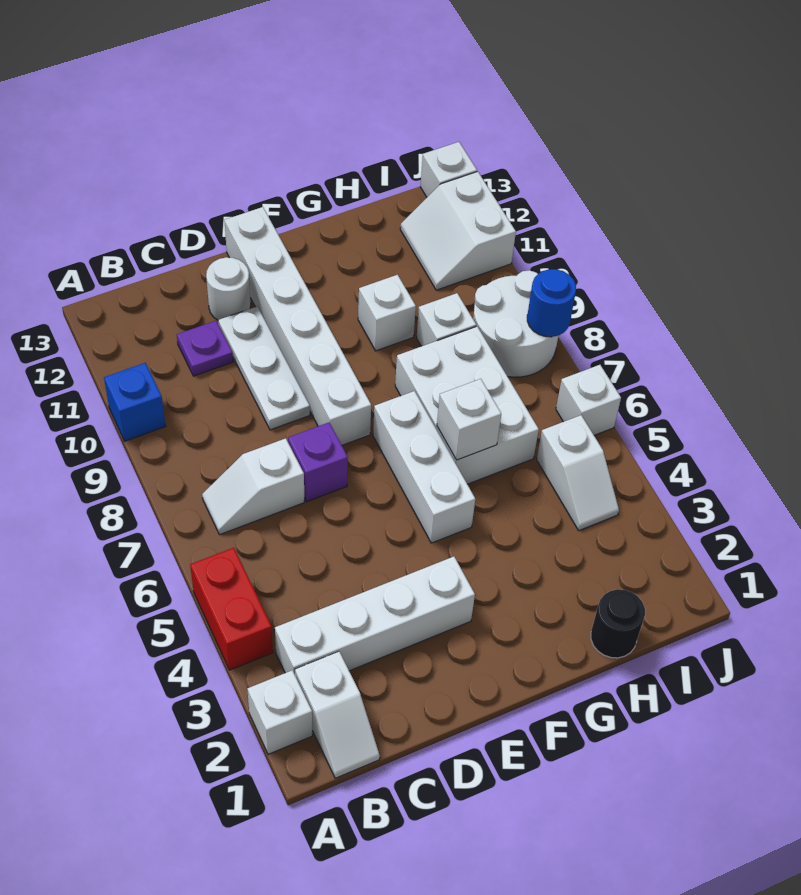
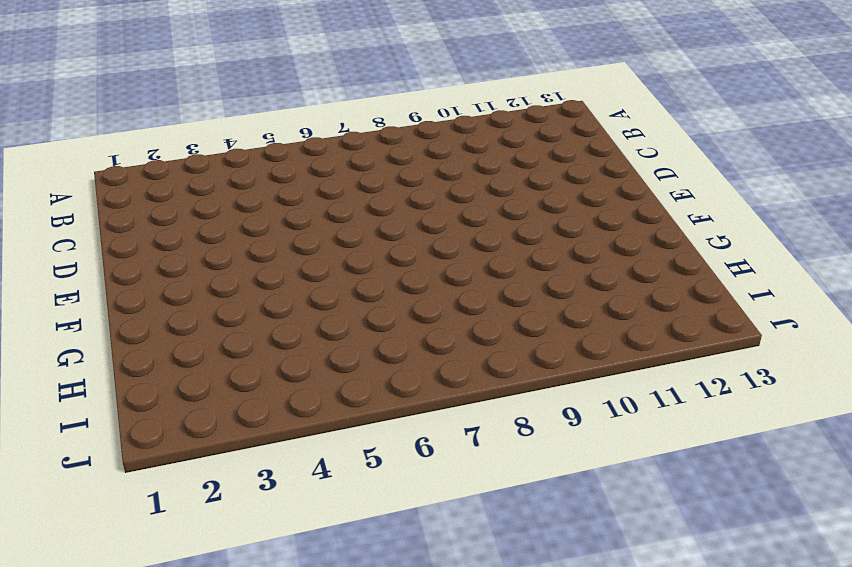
none -> white 1x1 brick [247,670,312,754]
none -> red 1x2 brick [190,548,273,670]
none -> blue 1x1 brick [104,363,165,441]

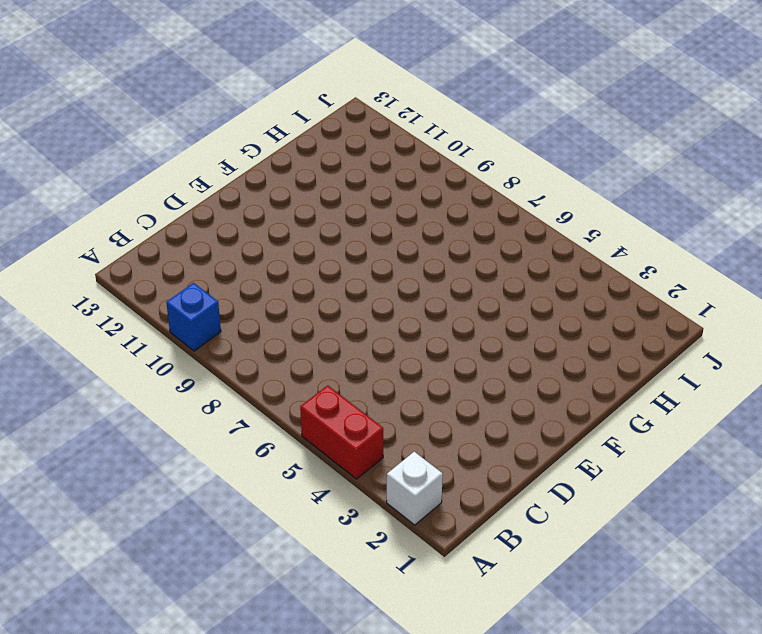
none -> white 1x2 slope [295,652,380,778]
none -> white 1x4 brick [275,557,475,674]
none -> white 1x2 slope [202,438,304,535]

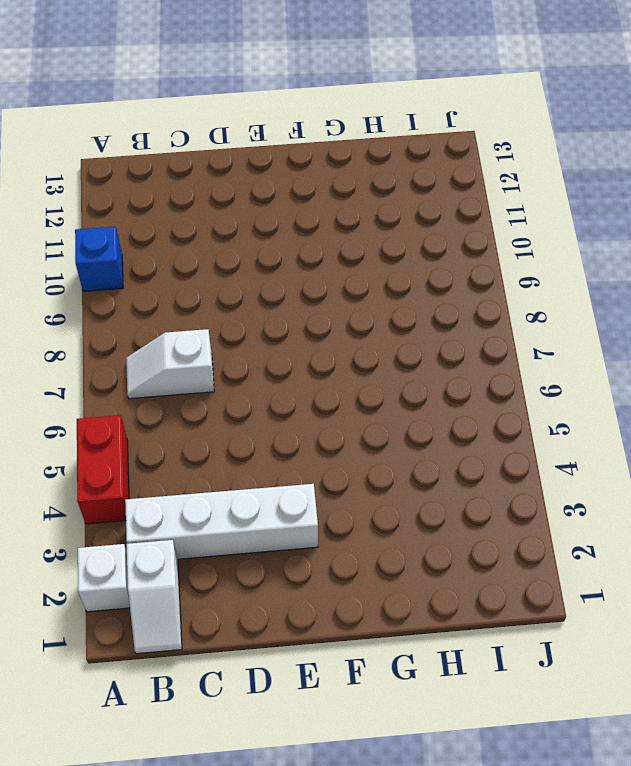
none -> purple 1x1 plate [177,321,233,376]
none -> purple 1x1 brick [288,423,348,501]
none -> white 1x3 plate [218,306,310,430]

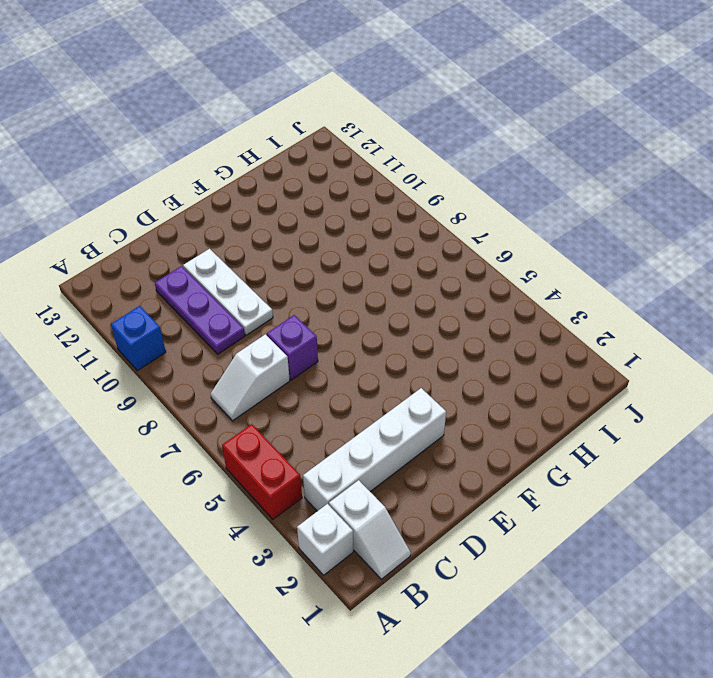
purple 1x3 plate [155,266,245,354] -> purple 1x1 plate [177,321,233,376]
none -> white 1x1 round brick [206,257,251,320]
none -> white 1x6 brick [224,207,371,445]
none -> white 1x3 brick [373,391,475,543]

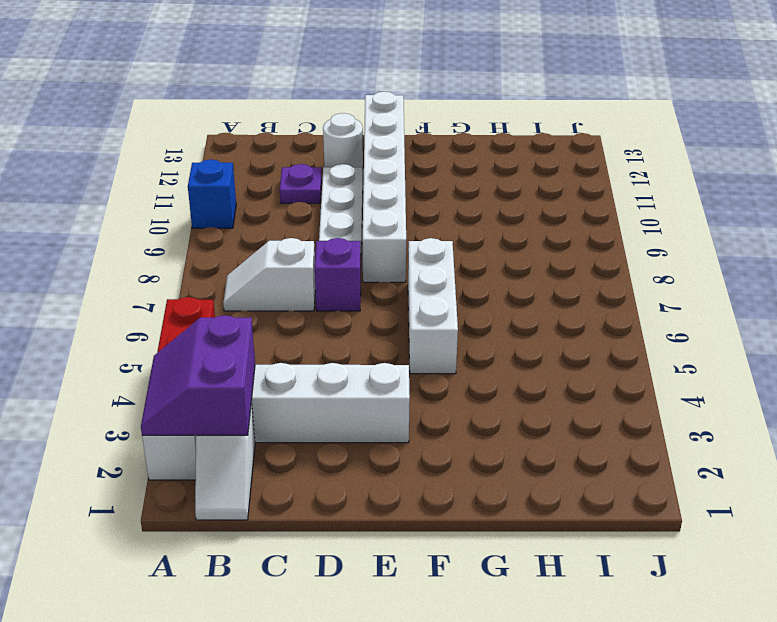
purple 2x2 slope [141,315,255,436] -> none
none -> white 2x3 brick [395,326,539,484]
none -> white 1x1 brick [358,275,416,351]
none -> black 1x1 round brick [591,589,645,658]

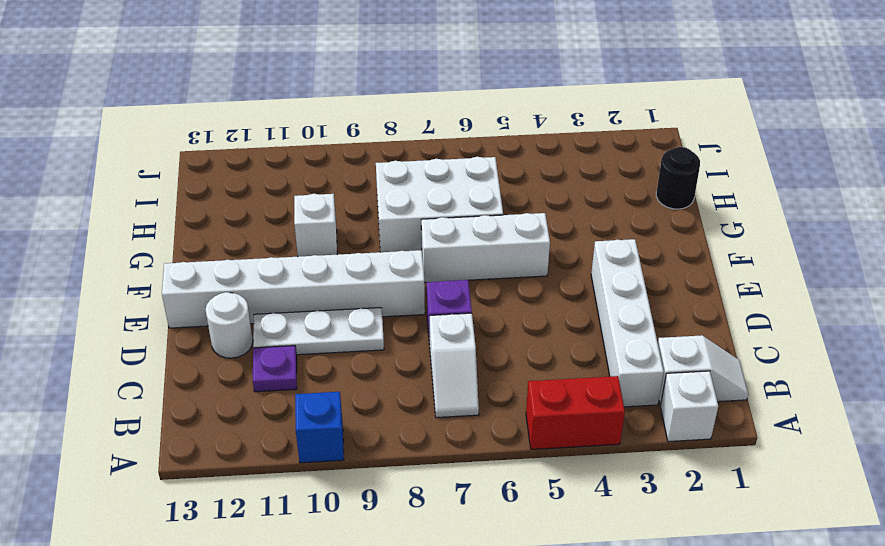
none -> white 1x1 brick [417,293,476,346]
none -> white 1x2 slope [537,415,619,530]
none -> white 2x2 round brick [473,270,558,377]

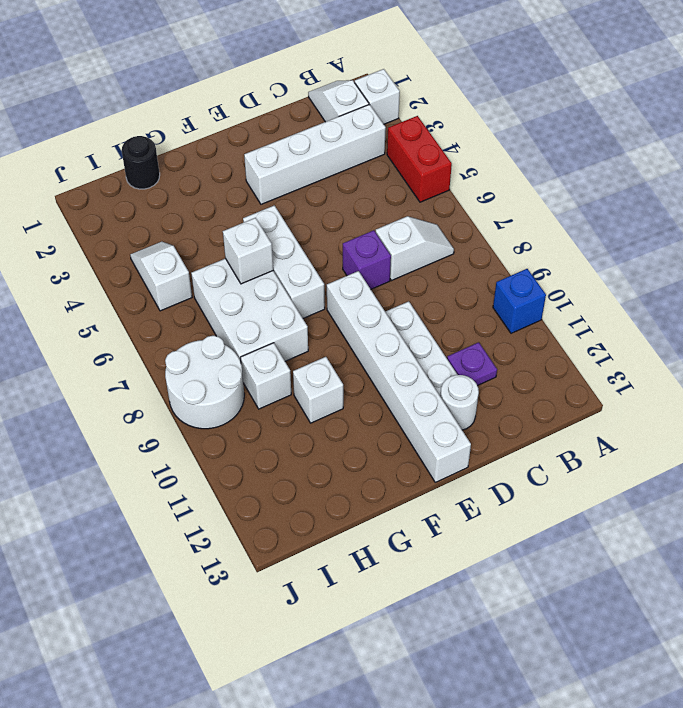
none -> white 2x2 slope [400,172,516,290]
none -> white 1x1 brick [556,365,621,435]
none -> white 1x1 brick [420,142,477,197]

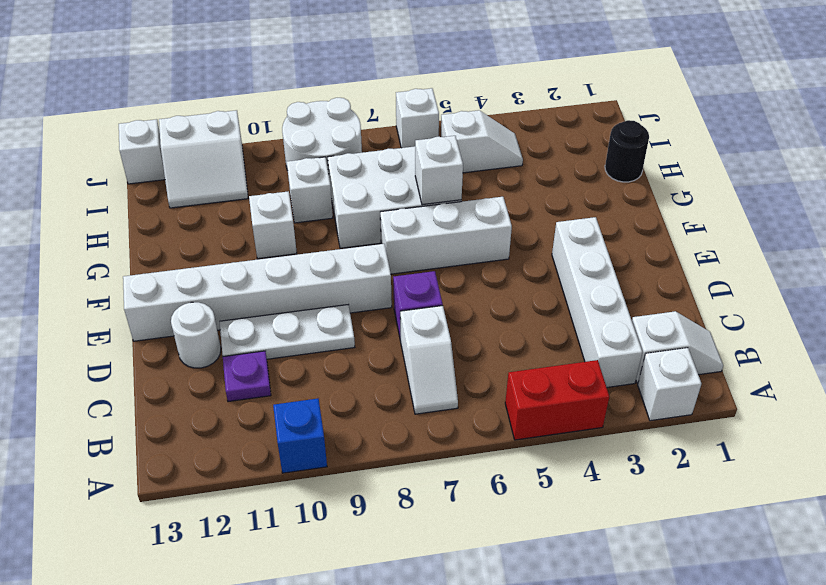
none -> blue 1x1 round brick [527,269,576,337]

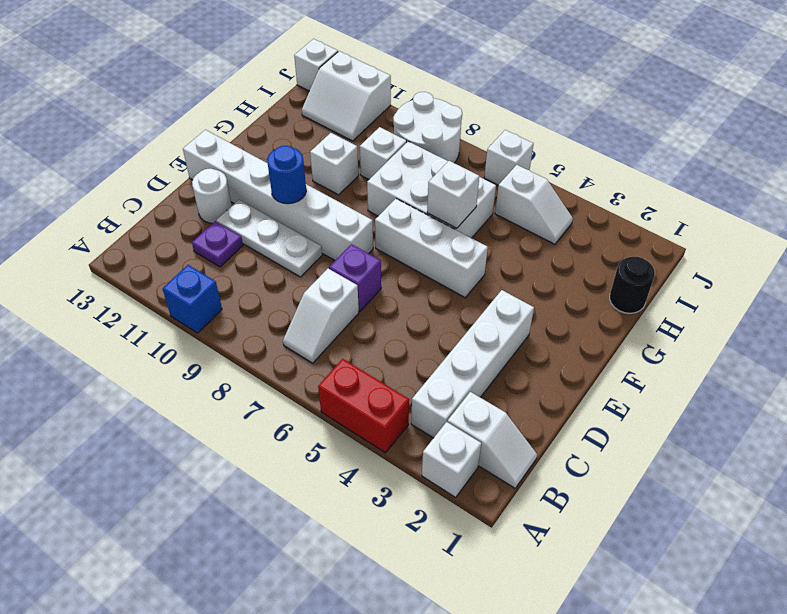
blue 1x1 round brick [267,146,306,204] -> blue 1x1 round brick moved to [527,269,576,337]

